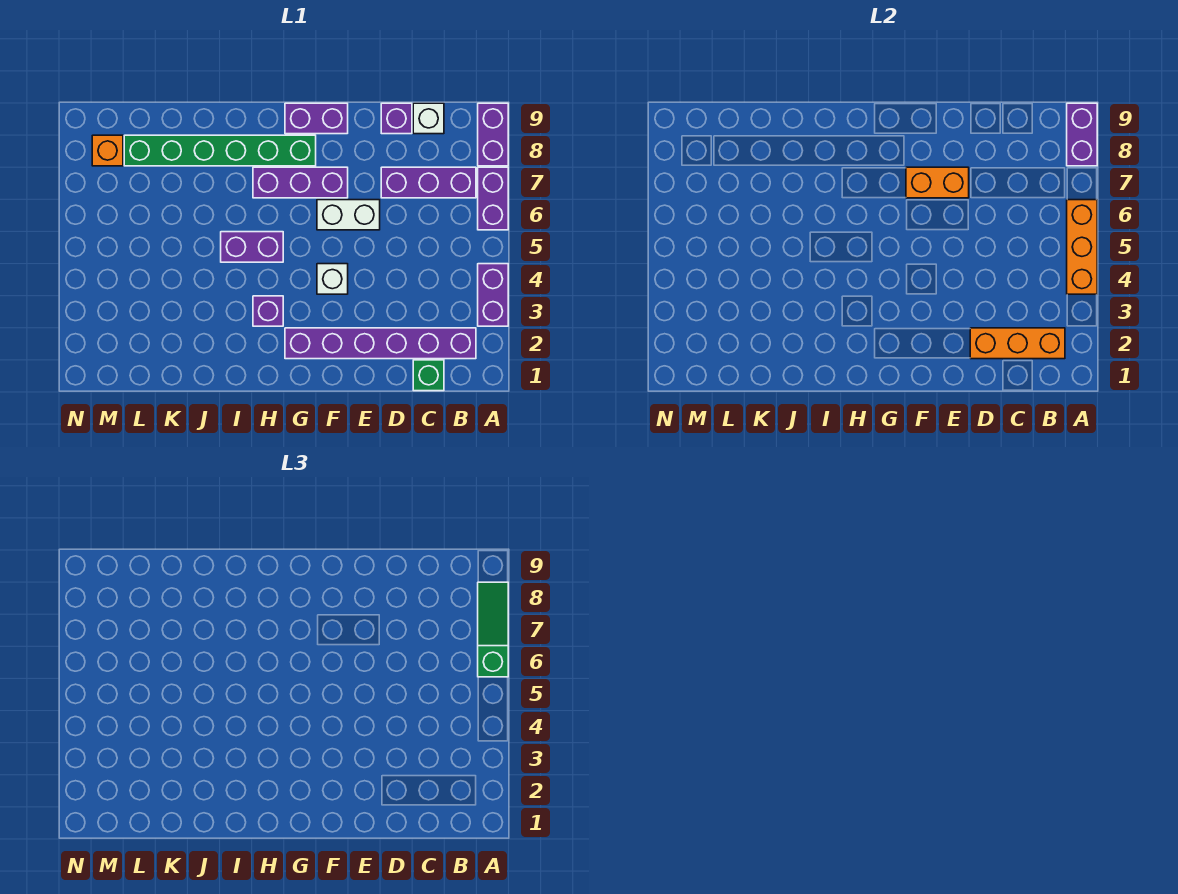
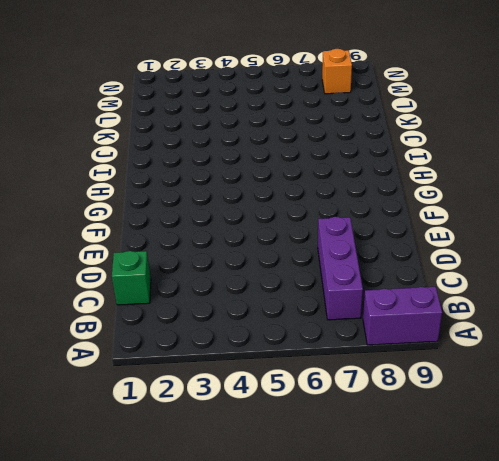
none -> purple 1x2 brick [478,264,508,326]
none -> purple 1x2 brick [478,167,508,230]
none -> purple 1x6 brick [285,328,476,359]

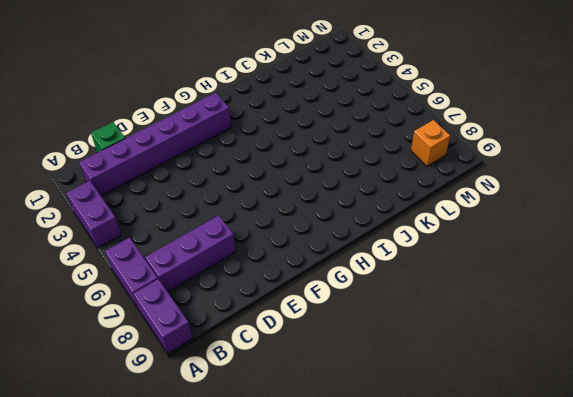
none -> white 1x1 brick [413,103,444,134]
none -> purple 1x1 brick [381,103,412,134]
none -> white 1x2 brick [317,200,380,230]

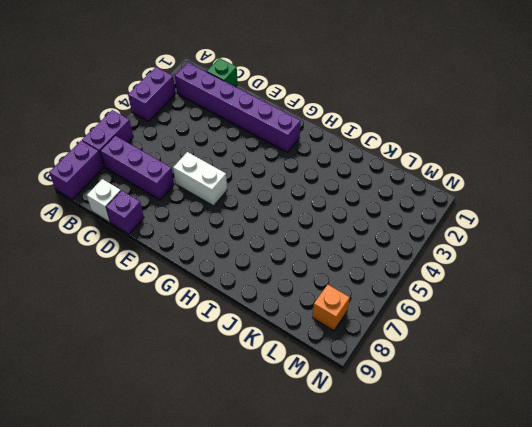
none -> white 1x1 brick [317,264,348,294]
none -> purple 1x3 brick [253,167,348,198]
none -> purple 1x2 brick [285,103,348,134]

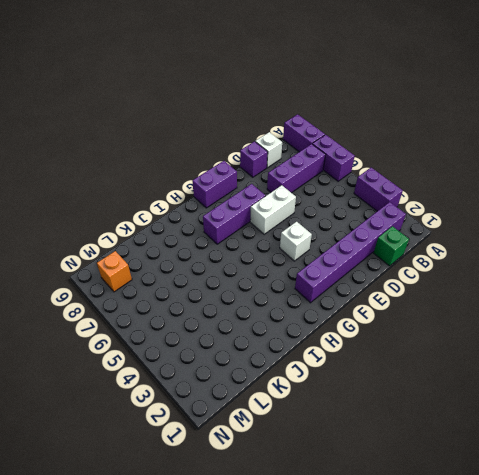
none -> green 1x6 brick [124,135,316,166]
none -> purple 1x1 brick [253,296,283,326]
none -> purple 1x2 brick [221,232,283,262]

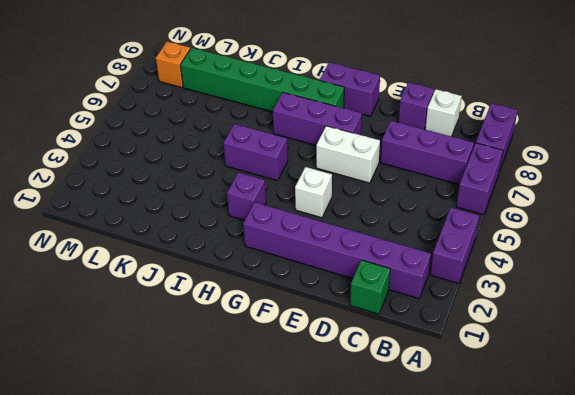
none -> orange 1x3 brick [1067,200,1097,294]
none -> purple 1x2 brick [1067,103,1097,166]
none -> orange 1x3 brick [970,328,1065,359]

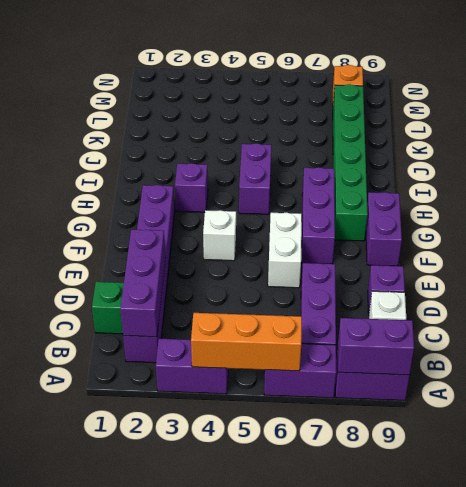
purple 1x3 brick [120,230,166,337] -> orange 1x3 brick [970,328,1065,359]
none -> orange 1x2 brick [906,167,969,198]
none -> green 1x3 slope [478,582,508,677]

